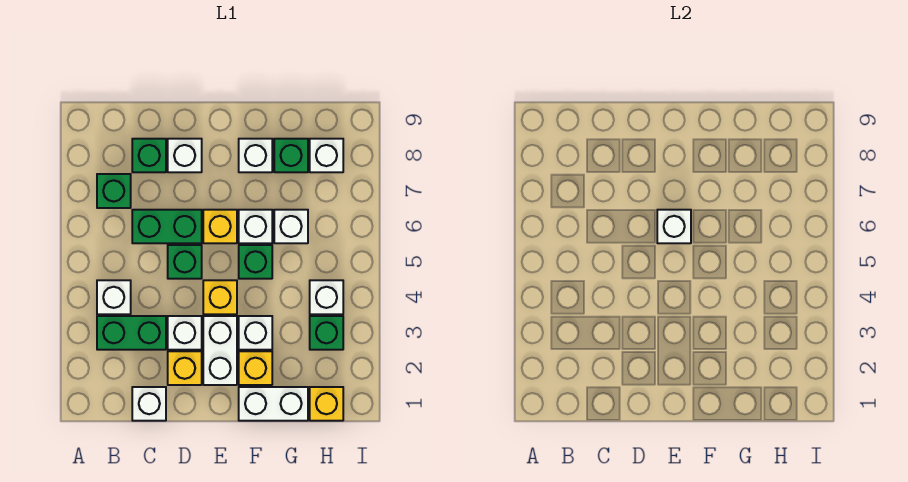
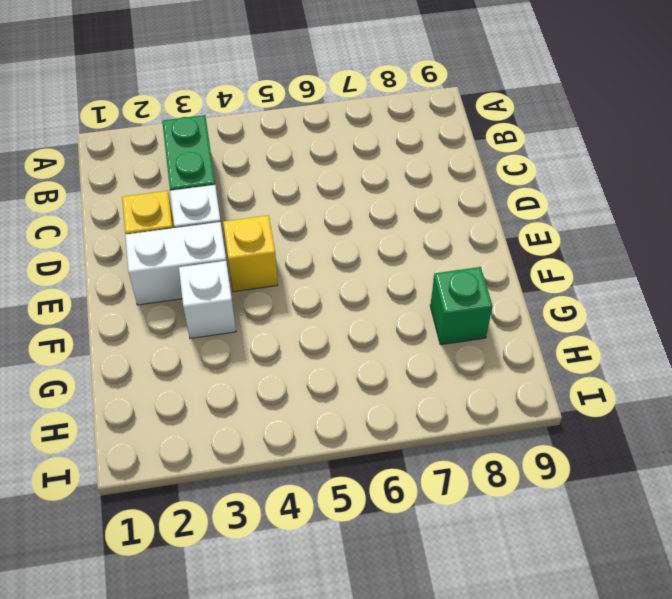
none -> white 1x1 brick [97,280,131,314]
none -> green 1x1 brick [97,174,131,208]
none -> white 1x1 brick [132,387,166,421]

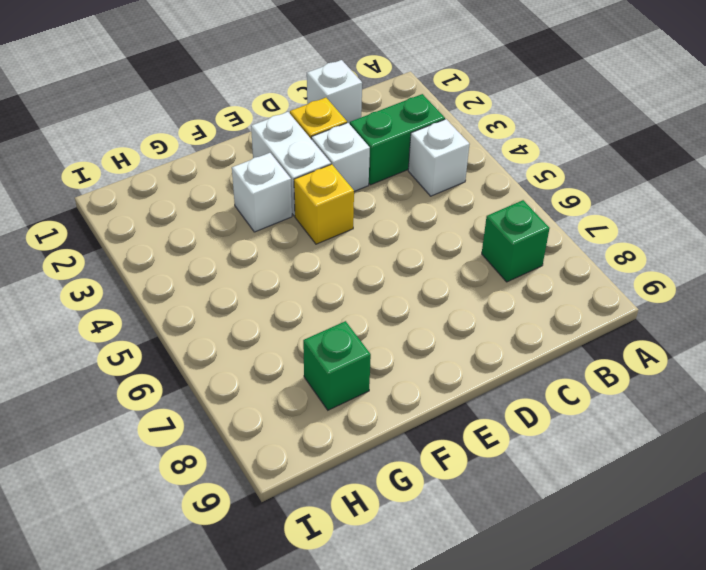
none -> green 1x2 brick [132,210,202,243]
none -> green 1x1 brick [132,139,166,172]
none -> green 1x1 brick [168,245,202,279]

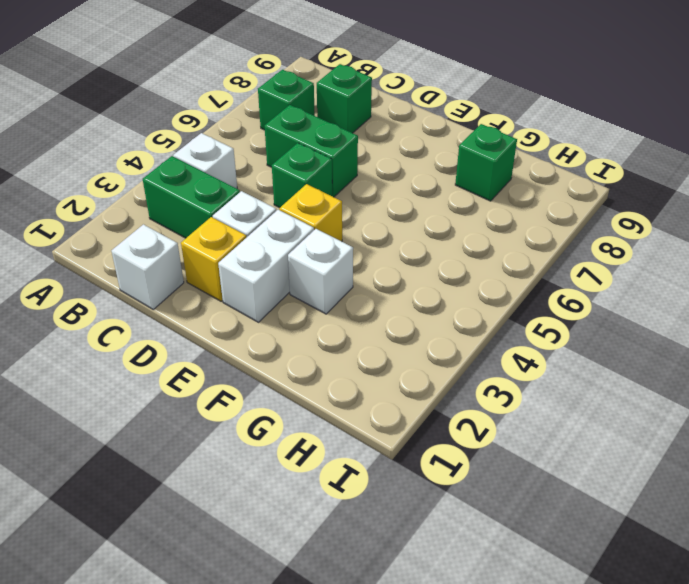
none -> white 1x1 brick [168,139,202,172]
none -> yellow 1x1 brick [203,210,237,243]
none -> white 1x2 brick [239,387,308,421]

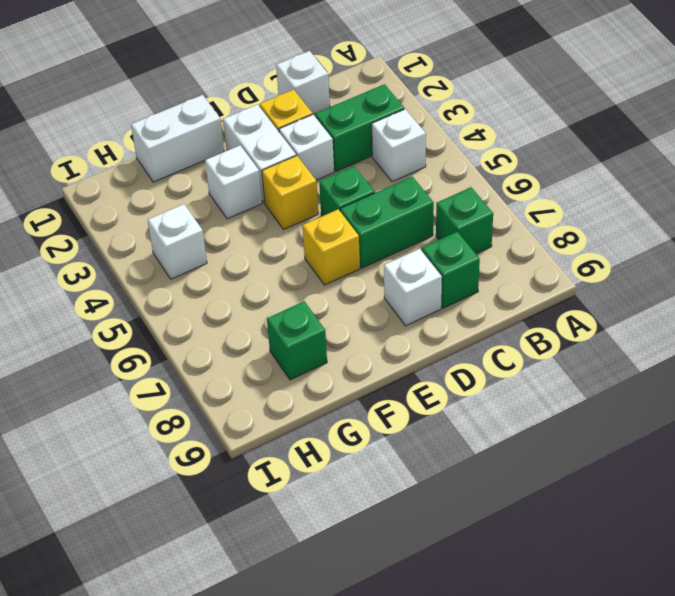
none -> yellow 1x1 brick [239,351,272,385]
none -> green 1x1 brick [239,245,272,279]
none -> white 1x1 brick [239,210,272,243]

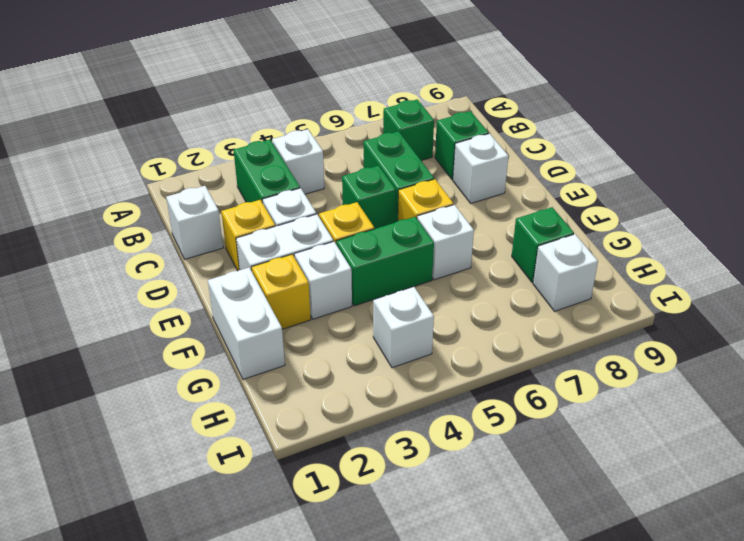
green 1x2 brick [336,217,434,306] -> green 1x1 brick [239,245,272,279]
none -> white 1x1 brick [239,139,272,172]
none -> white 1x1 brick [274,210,308,243]
none -> yellow 1x1 brick [310,387,343,421]

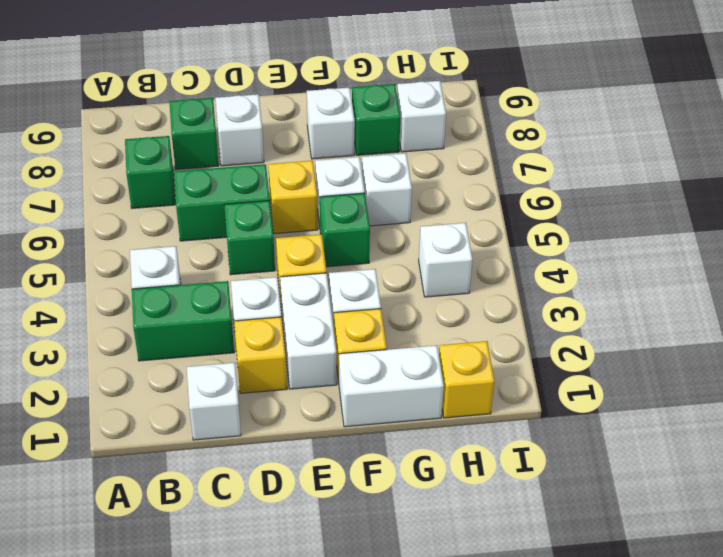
none -> green 1x1 brick [310,316,343,350]
none -> white 1x1 brick [657,210,691,243]

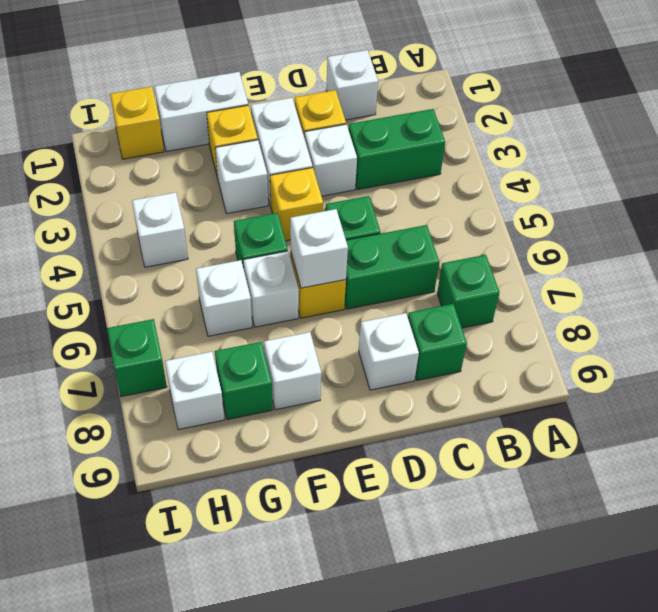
green 1x1 brick [107,319,167,397] -> green 1x1 brick moved to [310,316,343,350]
none -> white 1x1 brick [97,280,131,314]

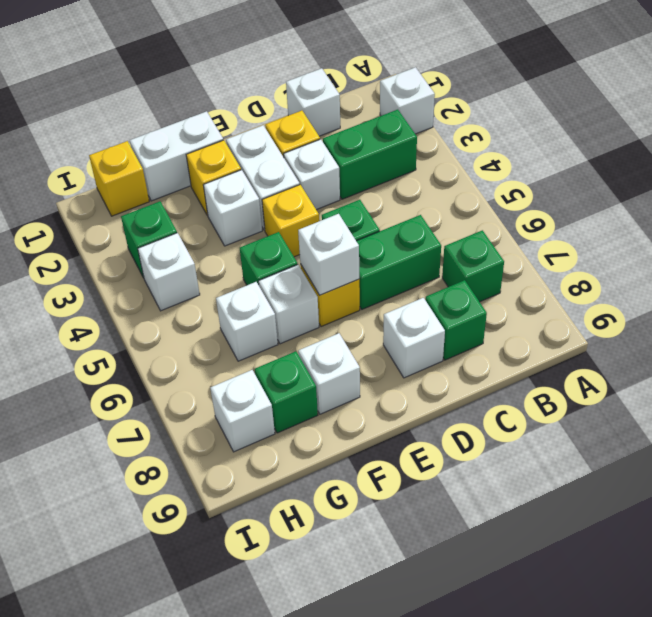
white 1x1 brick [380,67,435,134] -> white 1x1 brick moved to [97,280,131,314]

